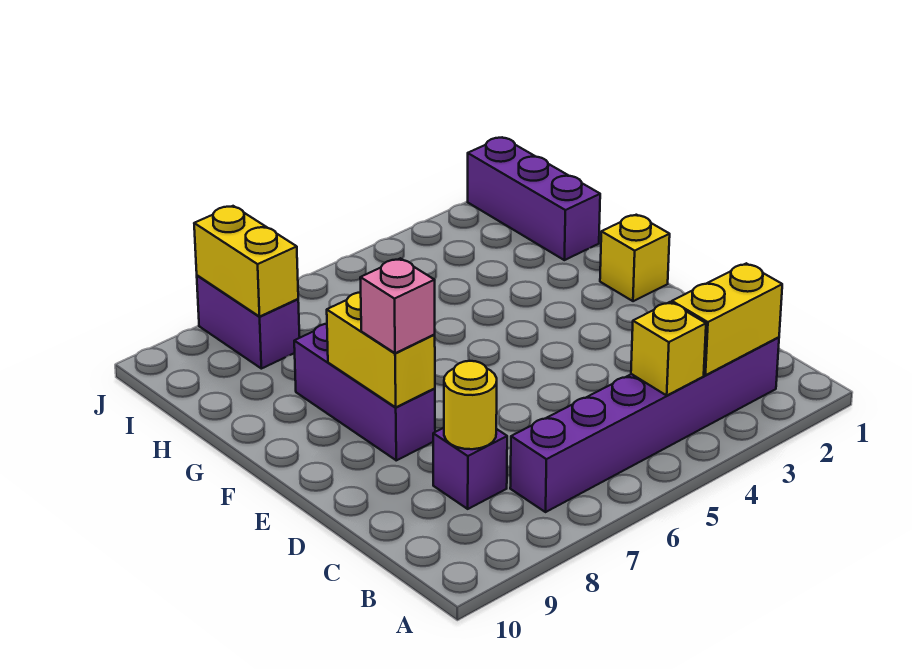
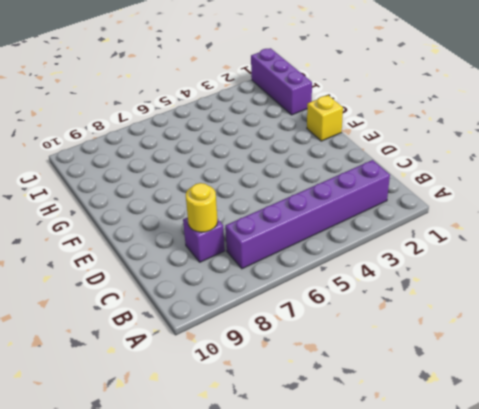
none -> purple 1x3 brick [294,324,435,460]
none -> purple 1x2 brick [197,275,300,369]
none -> yellow 1x2 brick [672,263,782,375]

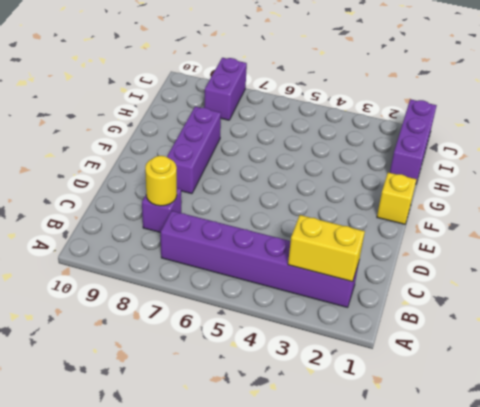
none -> yellow 1x1 brick [631,302,706,395]
none -> yellow 1x2 brick [327,292,435,407]
none -> yellow 1x2 brick [194,206,298,317]

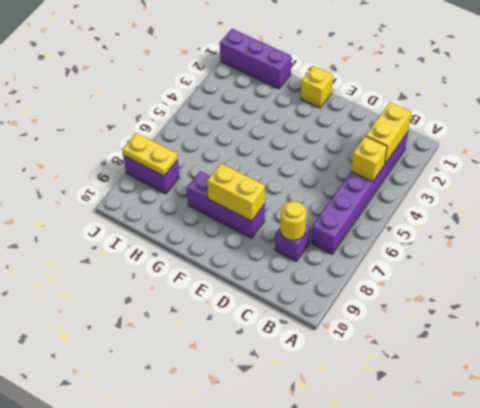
yellow 1x2 plate [122,133,178,176] -> yellow 1x2 brick [194,206,298,317]
none -> pink 1x1 brick [360,258,435,353]

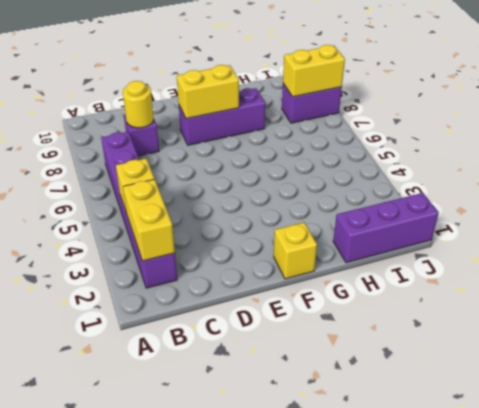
none -> pink 1x1 brick [360,258,435,353]

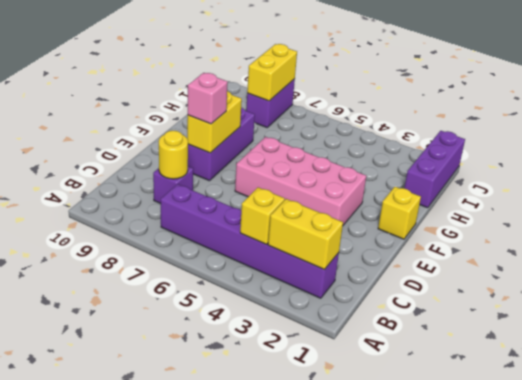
pink 2x4 brick [235,137,366,225] -> none

